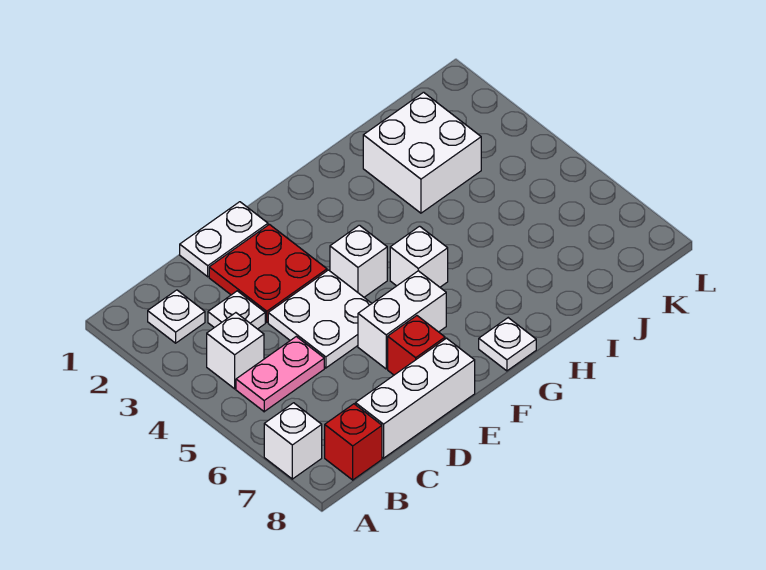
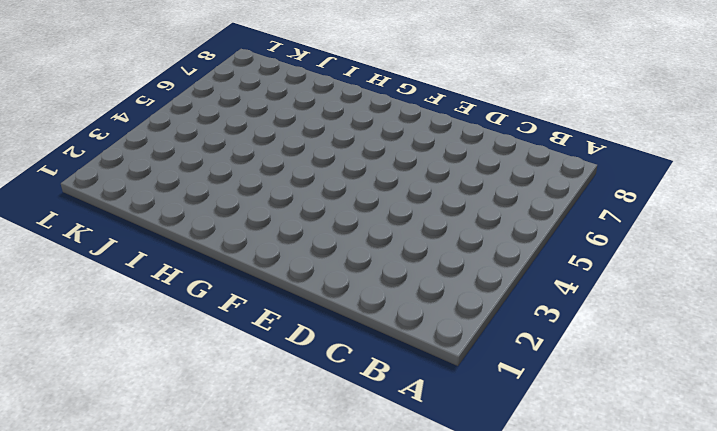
none -> white 1x1 brick [264,403,322,479]
none -> white 1x1 plate [148,290,205,343]
none -> white 1x1 brick [207,313,264,389]

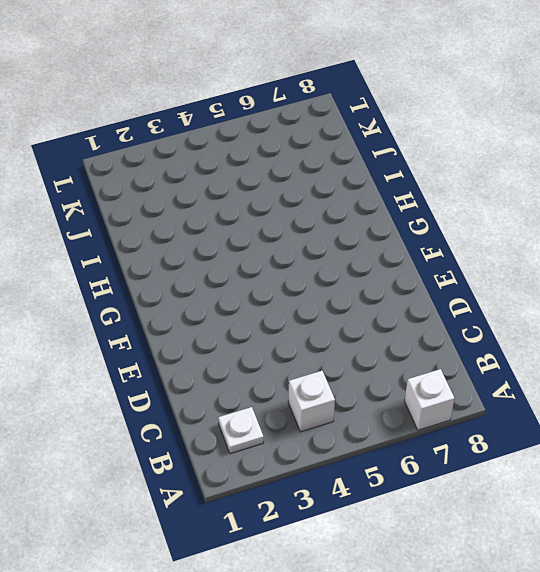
none -> pink 1x2 plate [236,337,324,412]
none -> red 1x1 brick [325,404,382,480]
none -> white 1x1 plate [208,291,265,329]

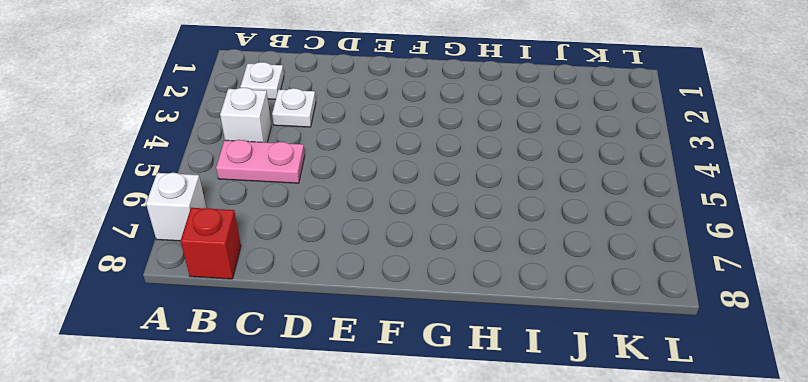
none -> white 1x3 brick [355,338,475,458]
none -> white 1x2 plate [180,202,268,277]
none -> red 2x2 plate [209,224,327,322]

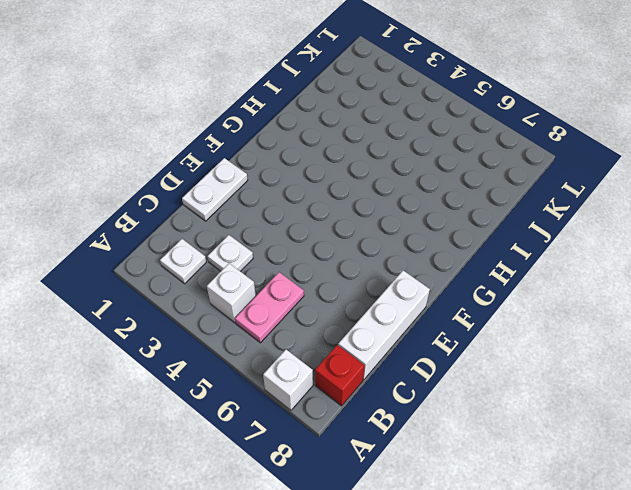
none -> red 2x2 plate [209,224,327,322]
none -> white 2x2 plate [268,270,372,368]
none -> white 1x2 brick [358,271,446,369]

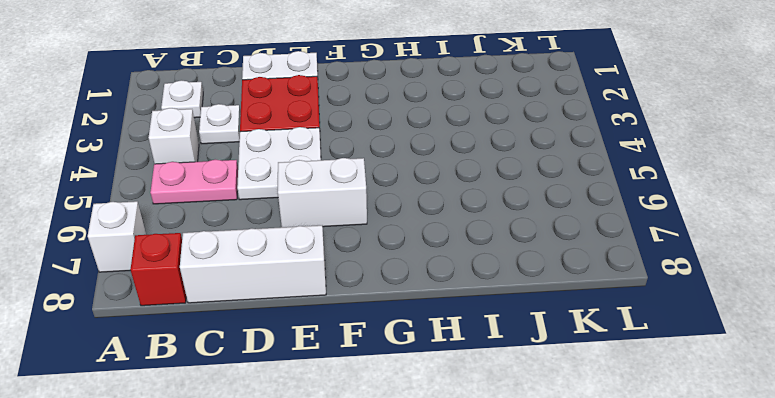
none -> red 1x1 brick [388,316,445,375]
none -> white 1x1 brick [330,225,387,297]
none -> white 1x1 brick [390,226,448,287]

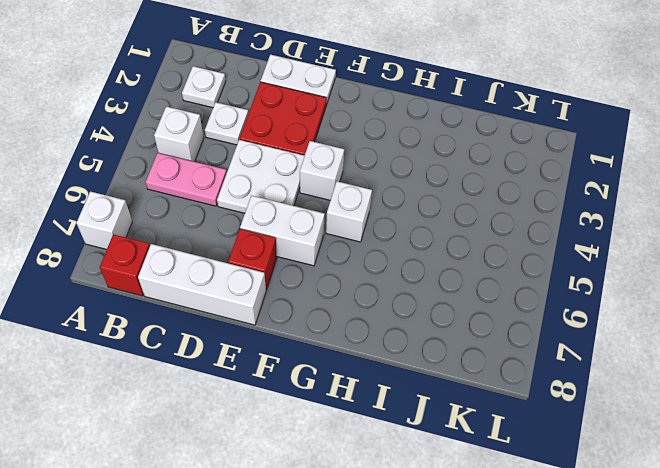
none -> white 1x1 plate [479,318,536,371]
none -> white 2x2 brick [363,92,481,213]

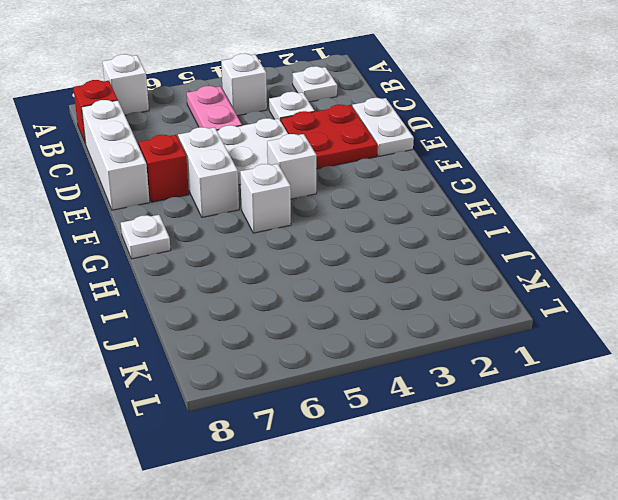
none -> white 2x2 brick [363,92,481,213]

